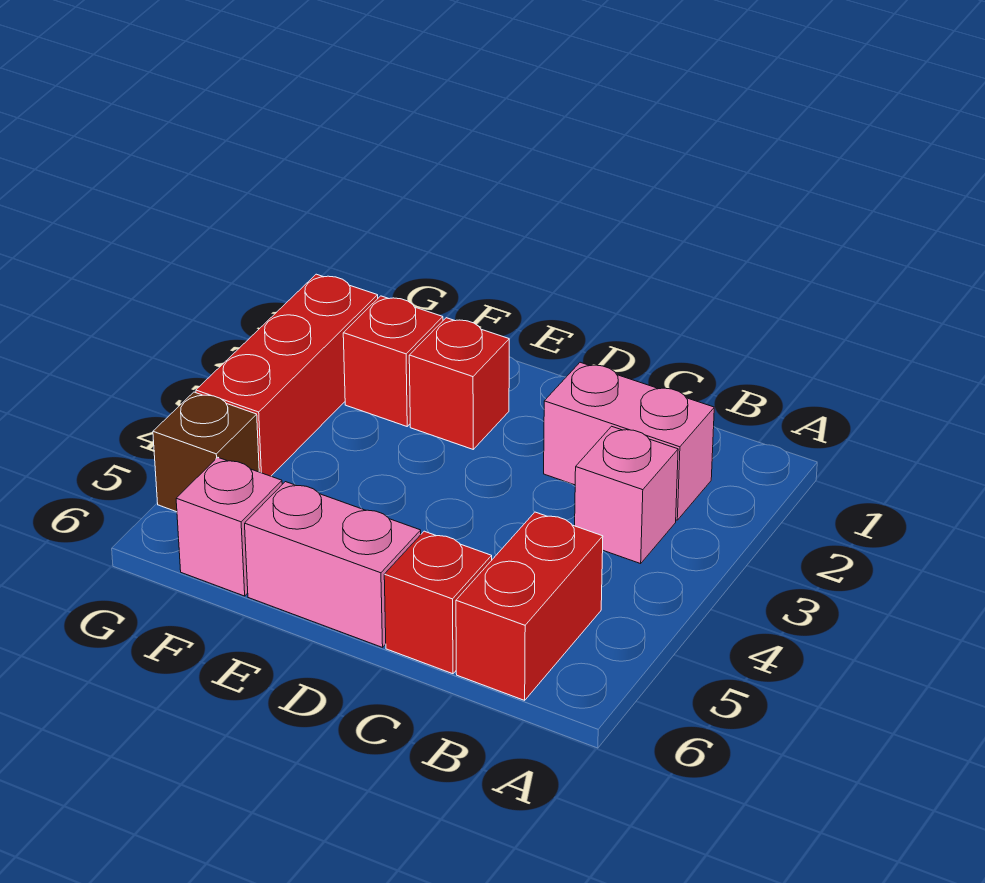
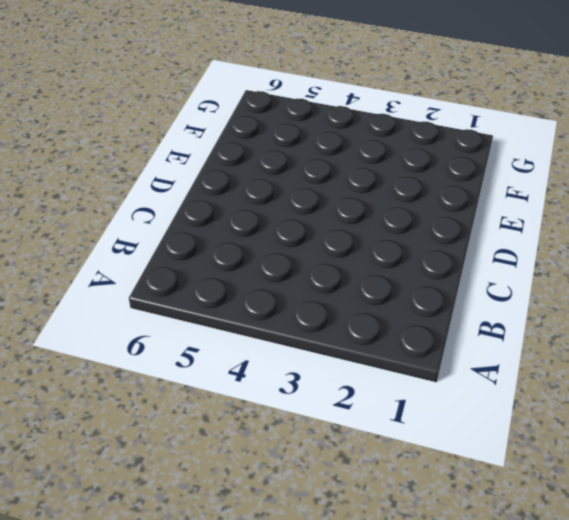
none -> pink 1x2 brick [544,362,714,520]
none -> pink 1x1 brick [575,426,678,564]

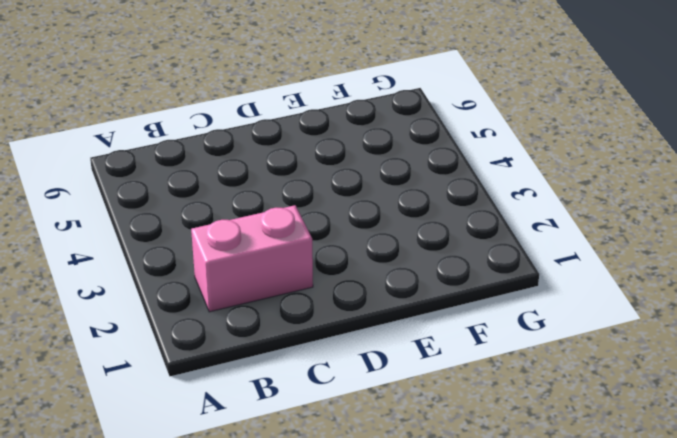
none -> pink 1x1 brick [575,426,678,564]
none -> red 1x2 brick [456,512,603,700]

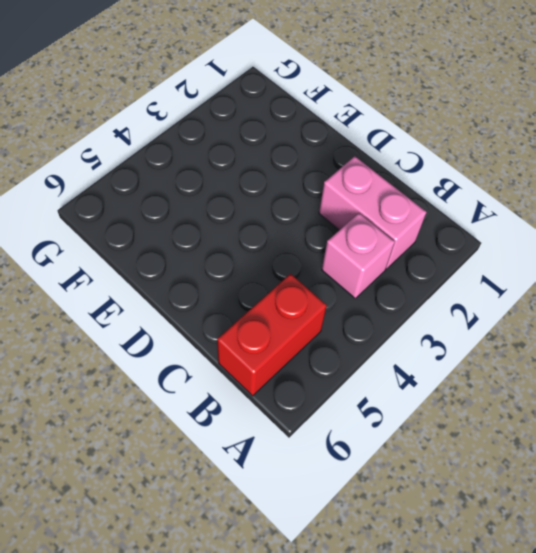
none -> red 1x1 brick [384,531,492,674]
none -> pink 1x2 brick [245,482,421,647]

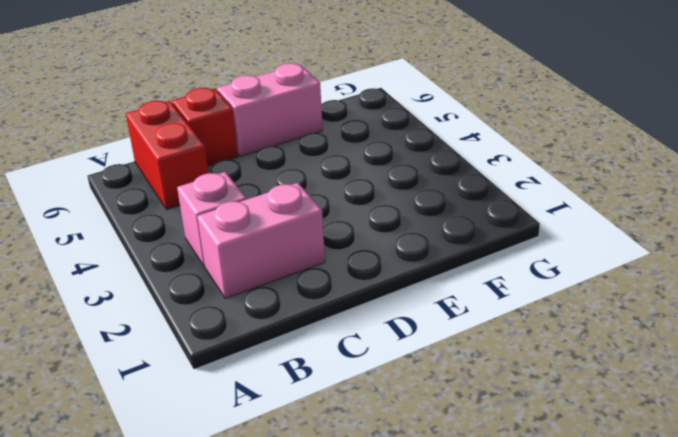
none -> red 1x1 brick [409,318,509,449]
none -> red 1x1 brick [343,296,443,426]

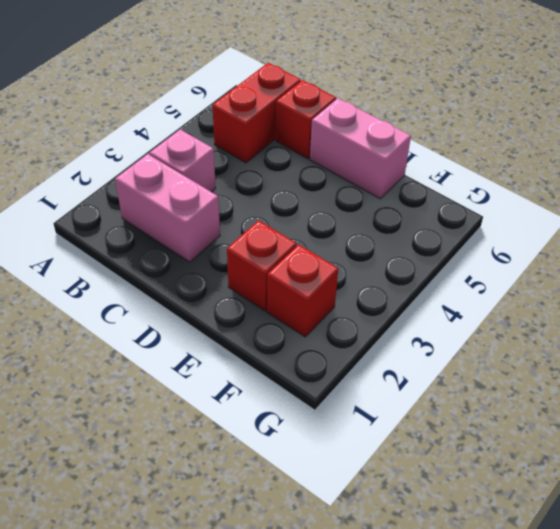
none -> pink 1x1 brick [176,457,282,596]
none -> red 1x3 brick [196,274,378,476]

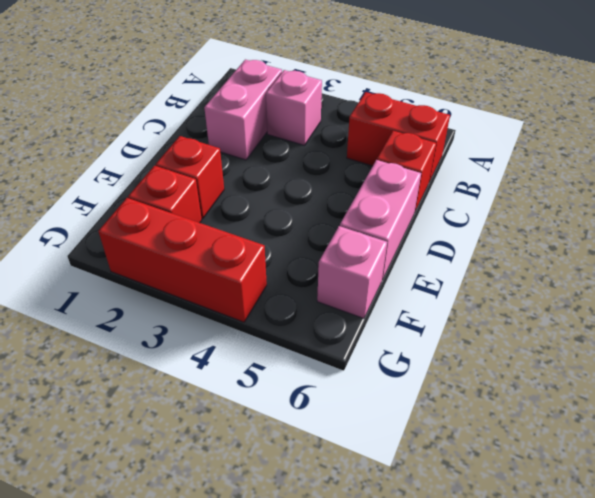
none -> brown 1x1 brick [153,392,259,512]

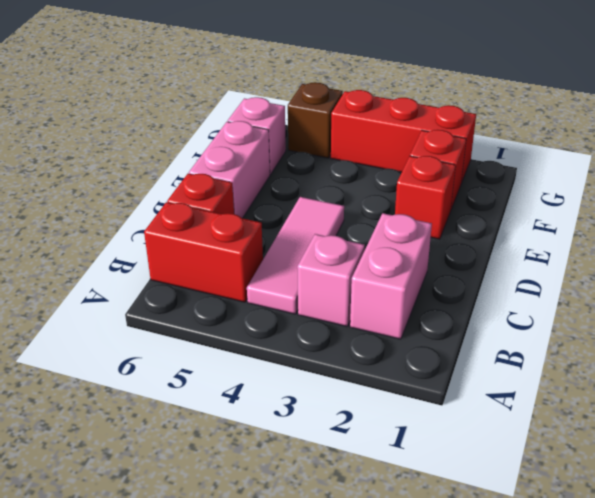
pink 1x3 tile [247,197,344,314] -> none

